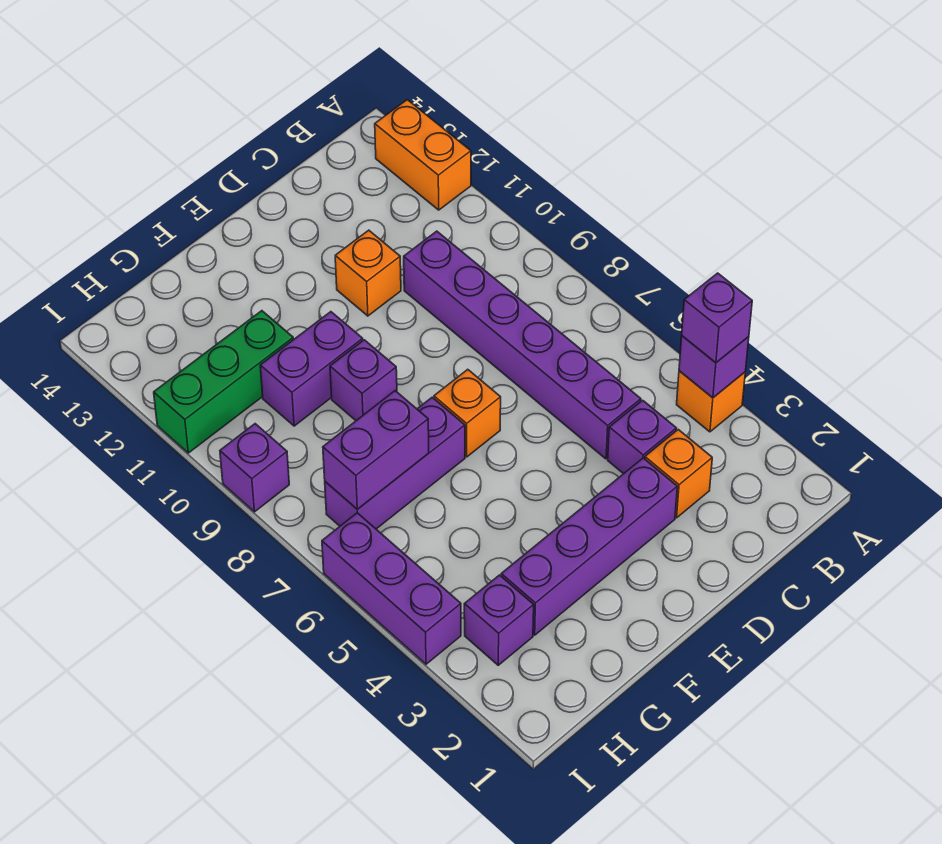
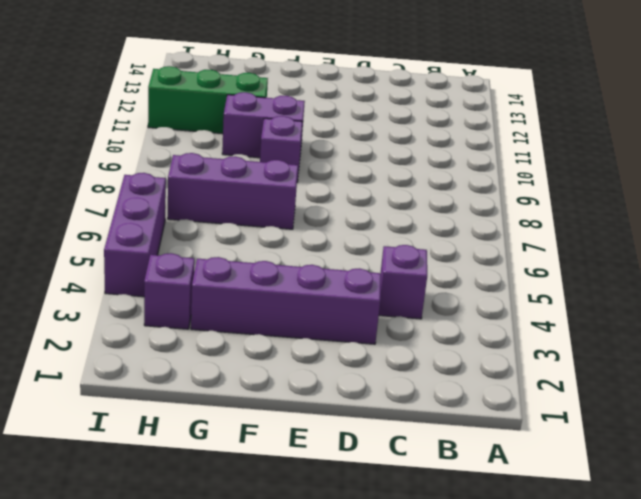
none -> orange 1x1 brick [677,371,745,432]
none -> orange 1x2 brick [375,100,471,210]
none -> orange 1x1 brick [645,430,712,518]

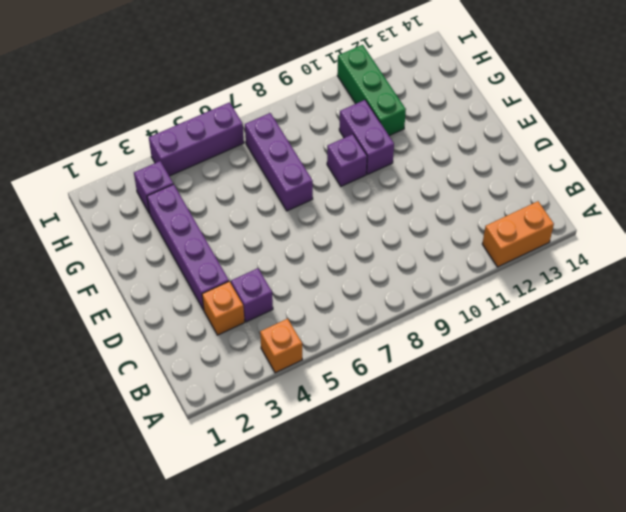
none -> purple 1x6 brick [404,231,641,459]
none -> orange 1x1 brick [335,230,401,316]
none -> orange 1x1 brick [434,369,501,457]

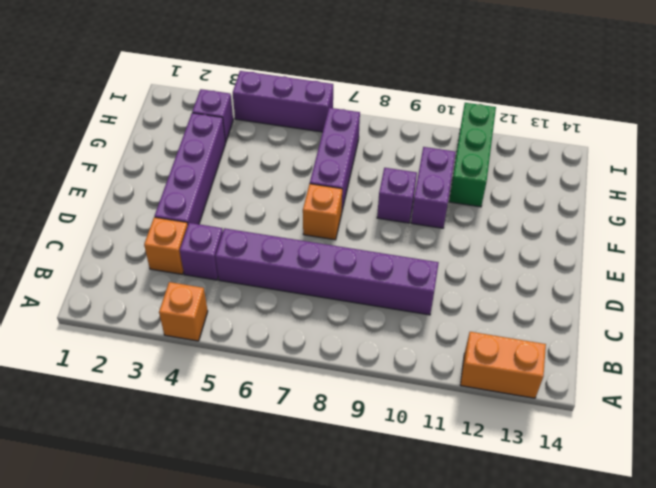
none -> orange 1x1 brick [335,230,401,316]
none -> purple 1x1 brick [220,424,289,512]
none -> purple 1x1 brick [679,336,749,398]

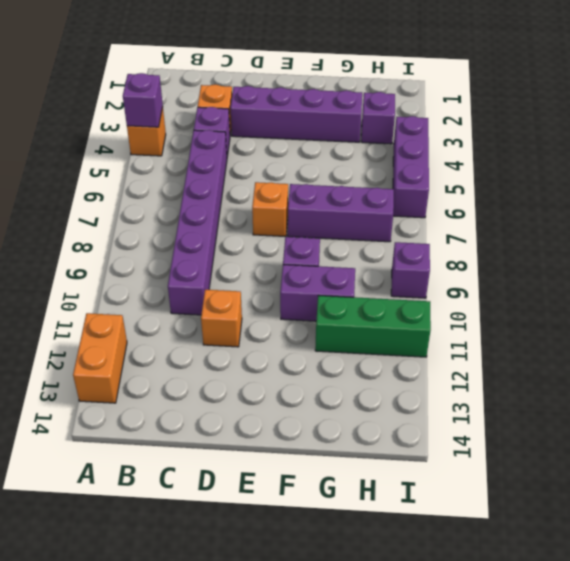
none -> purple 1x2 brick [323,391,429,509]
none -> purple 1x1 brick [682,273,752,363]

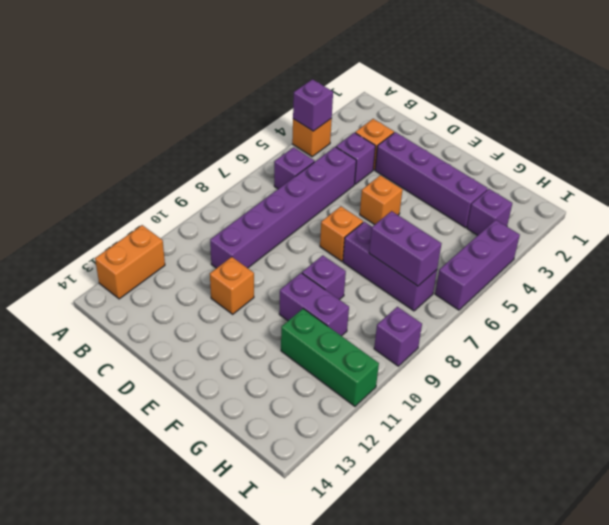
purple 1x1 brick [274,147,315,189] -> purple 1x1 brick moved to [682,273,752,363]
orange 1x1 brick [360,175,403,225] -> none

